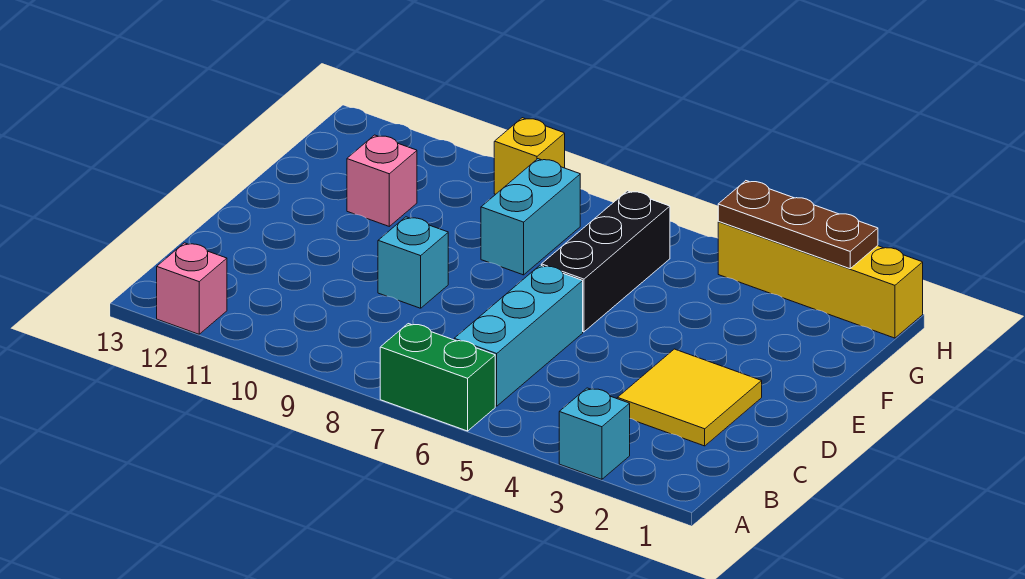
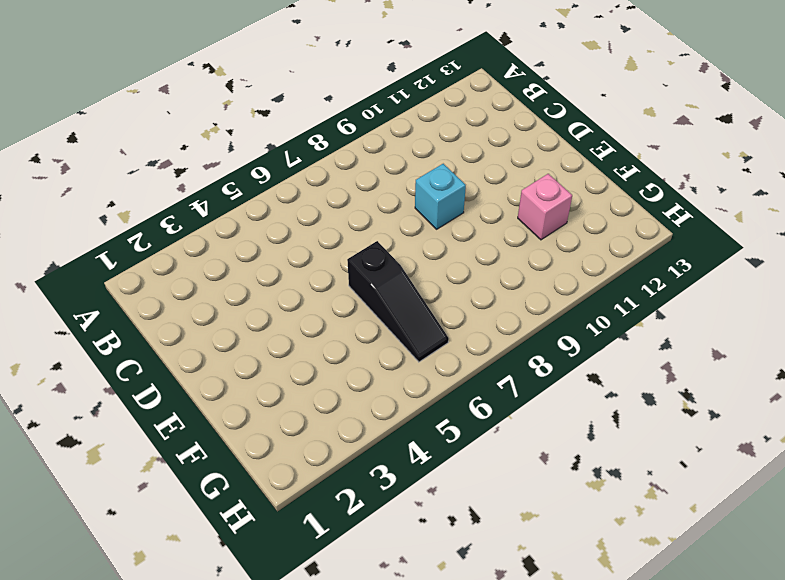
black 1x3 slope [347,241,449,362] -> black 1x3 brick [541,191,670,332]
none -> cyan 1x1 brick [559,388,630,479]
none -> green 1x2 brick [380,324,495,431]
none -> pink 1x1 brick [157,243,227,334]

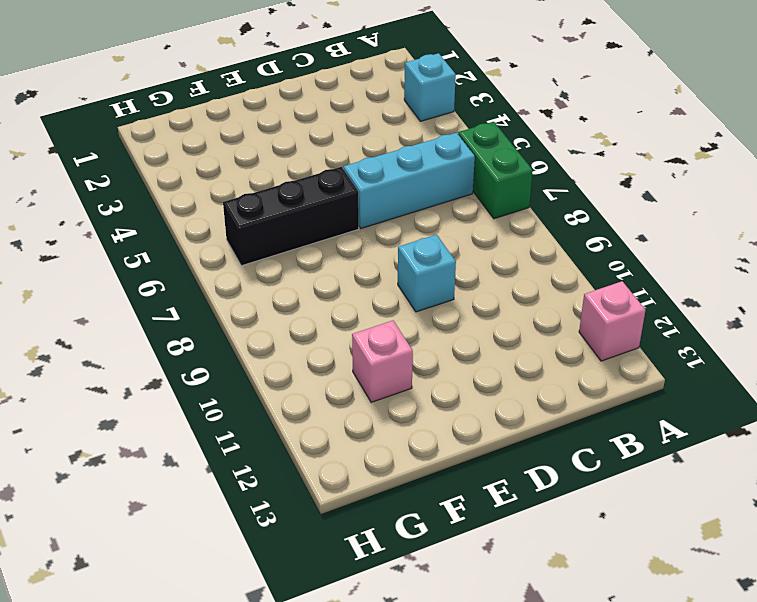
none -> yellow 2x2 tile [617,349,762,446]
none -> cyan 1x2 brick [481,159,580,275]
none -> yellow 1x4 brick [718,222,923,338]

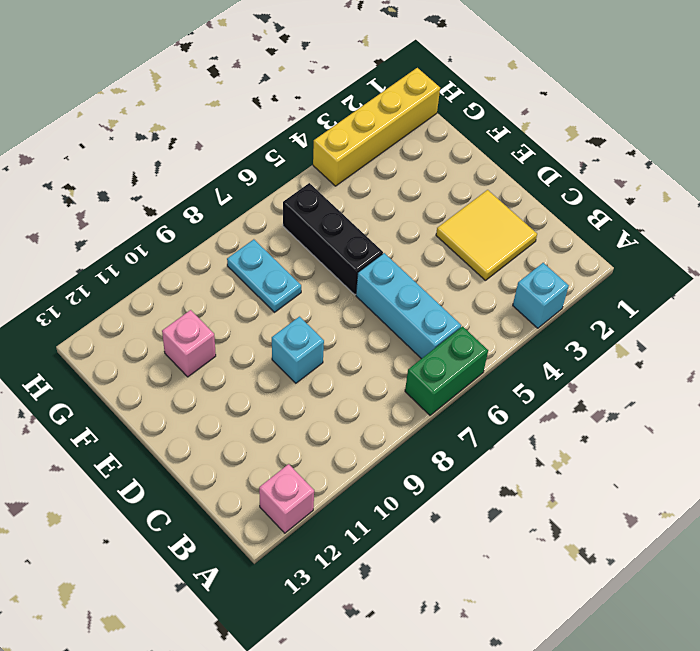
cyan 1x2 plate [227,239,301,312] -> cyan 1x2 brick [481,159,580,275]
none -> yellow 1x1 brick [494,118,565,194]
none -> brown 1x3 plate [718,181,878,269]

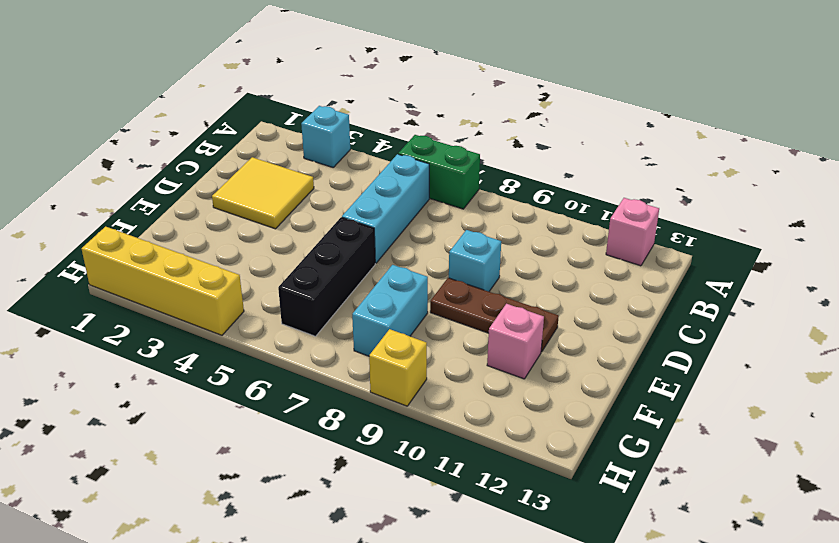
brown 1x3 plate [430,278,559,352] -> brown 1x3 plate moved to [718,181,878,269]

